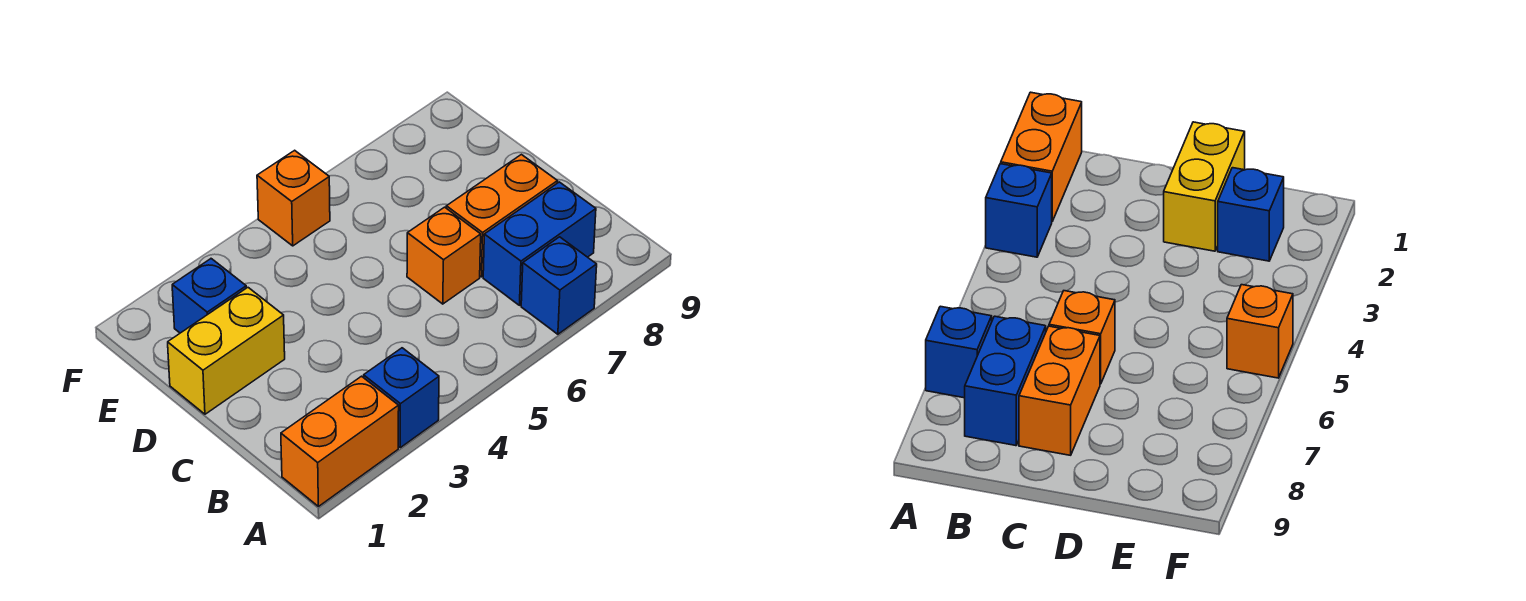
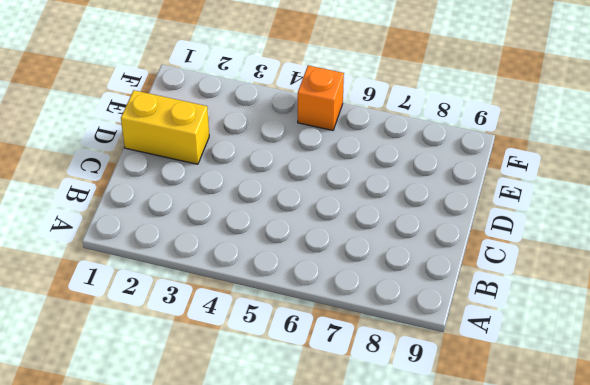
none -> orange 1x2 brick [281,376,399,506]
none -> blue 1x1 brick [364,348,439,448]

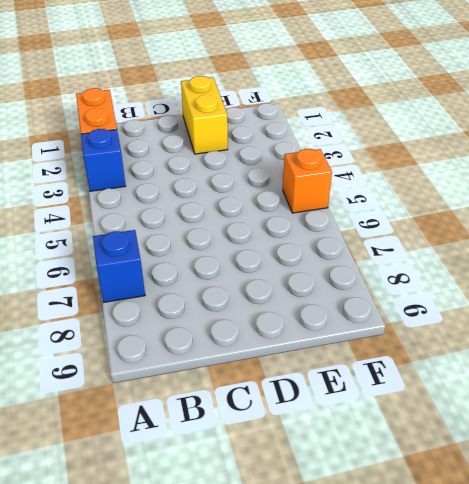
none -> blue 1x2 brick [483,182,596,305]
none -> orange 1x1 brick [407,207,481,304]

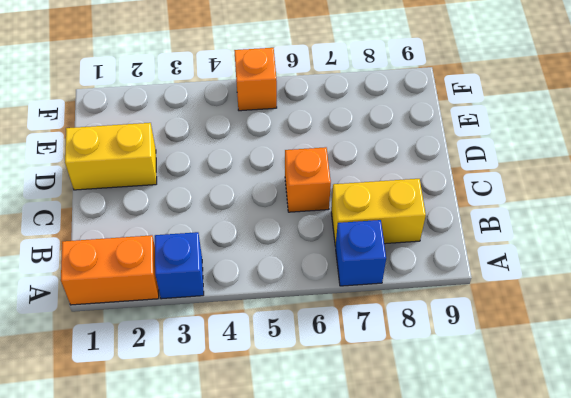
yellow 1x2 brick [331,179,426,247] -> blue 1x2 brick [483,182,596,305]
none -> orange 1x2 brick [446,155,557,277]
none -> blue 1x1 brick [172,259,246,333]

